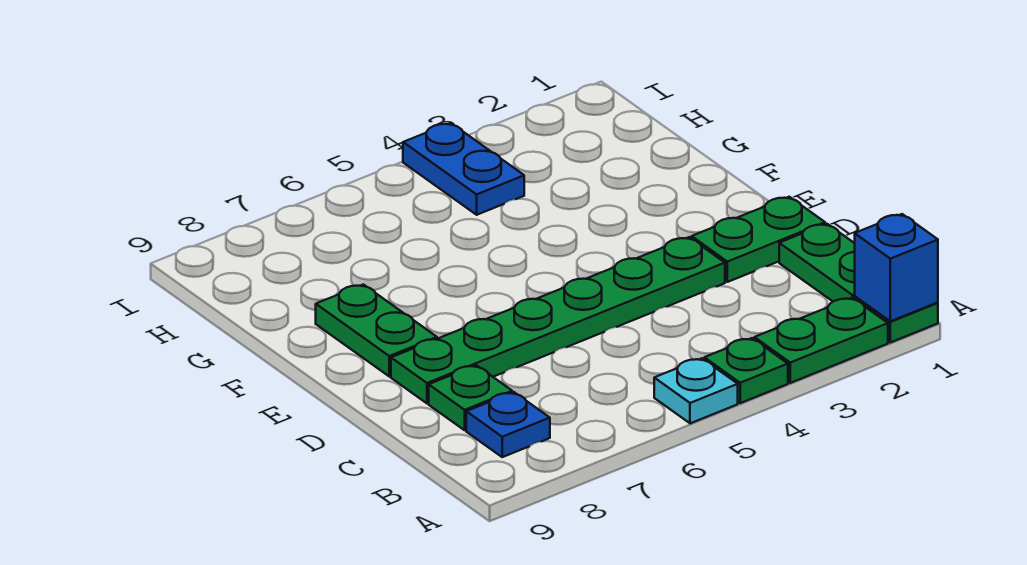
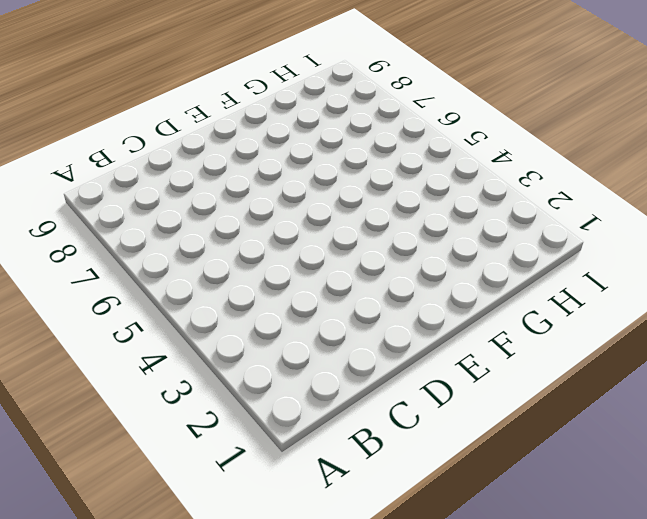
none -> green 1x3 plate [779,224,938,343]
none -> green 1x2 plate [754,298,888,383]

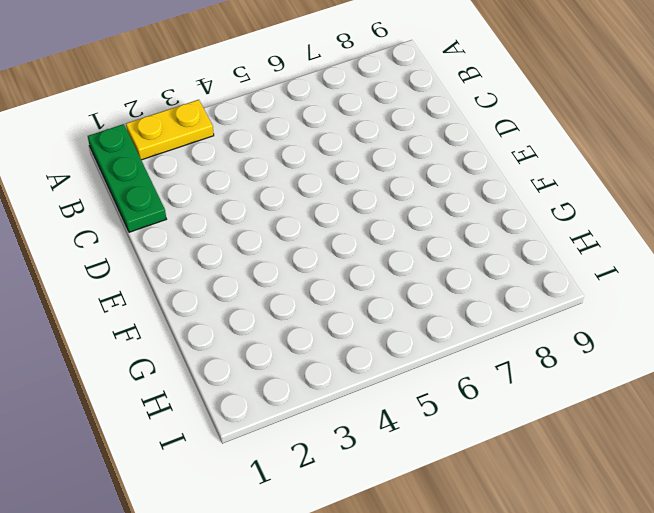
yellow 1x2 plate [126,100,214,160] -> green 1x2 plate [754,298,888,383]
none -> green 1x1 plate [704,338,788,403]
none -> cyan 1x1 plate [654,358,738,423]

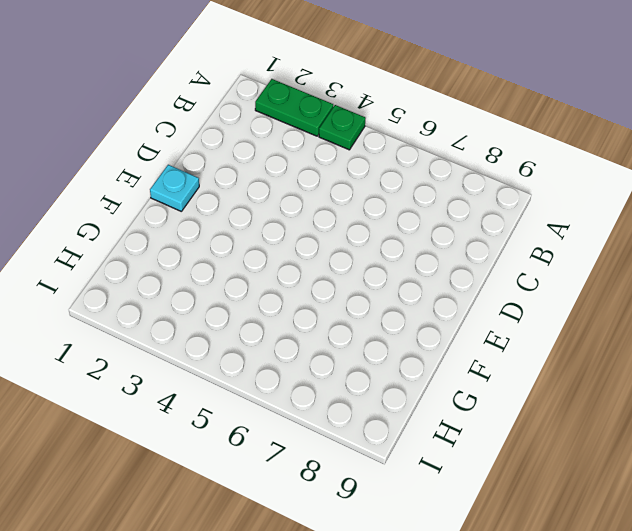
cyan 1x1 plate [150,165,199,211] -> cyan 1x1 plate moved to [654,358,738,423]
none -> green 1x3 plate [779,224,938,343]
none -> blue 1x1 plate [466,392,550,457]

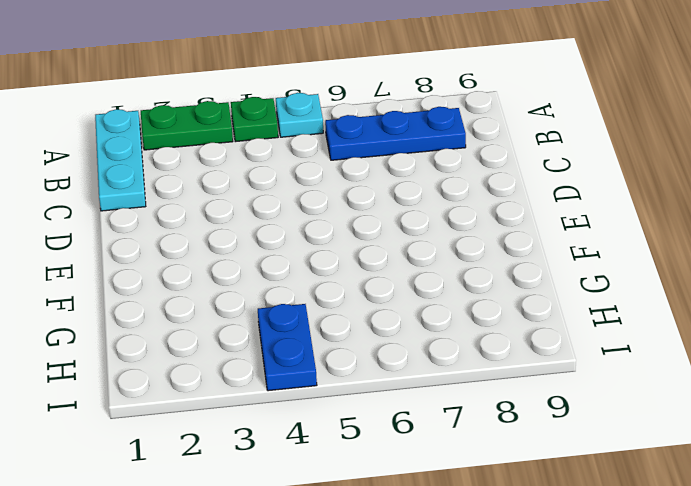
cyan 1x3 plate [95,109,146,211] -> green 1x3 plate [779,224,938,343]
blue 1x3 plate [325,107,466,160] -> blue 1x1 plate [466,392,550,457]
none -> green 1x1 plate [429,365,512,430]
none -> green 1x2 plate [692,197,825,282]

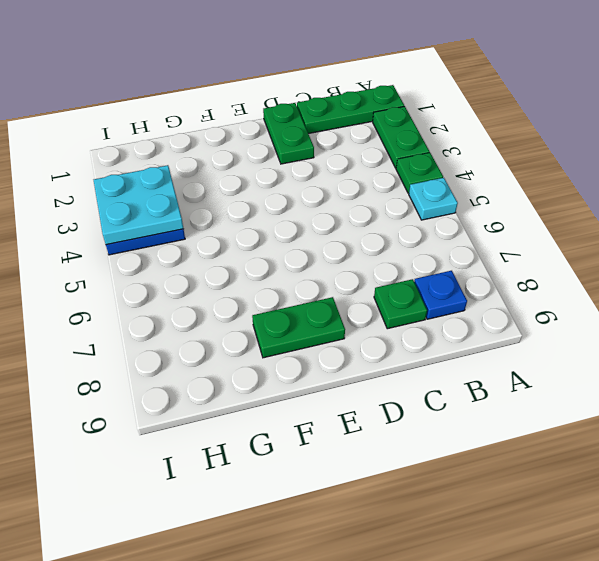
cyan 2x2 plate [94,165,183,245] -> none
none -> green 1x6 plate [391,237,725,403]
none -> blue 1x1 brick [855,214,938,321]

